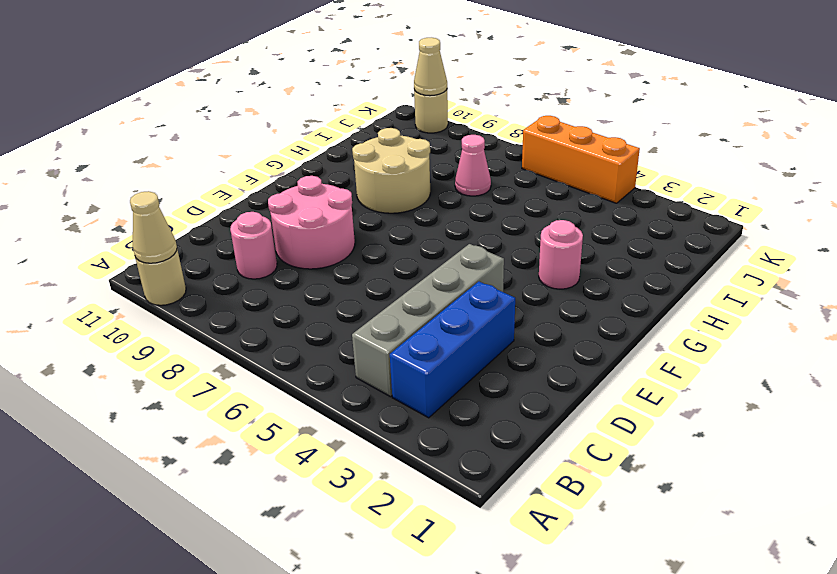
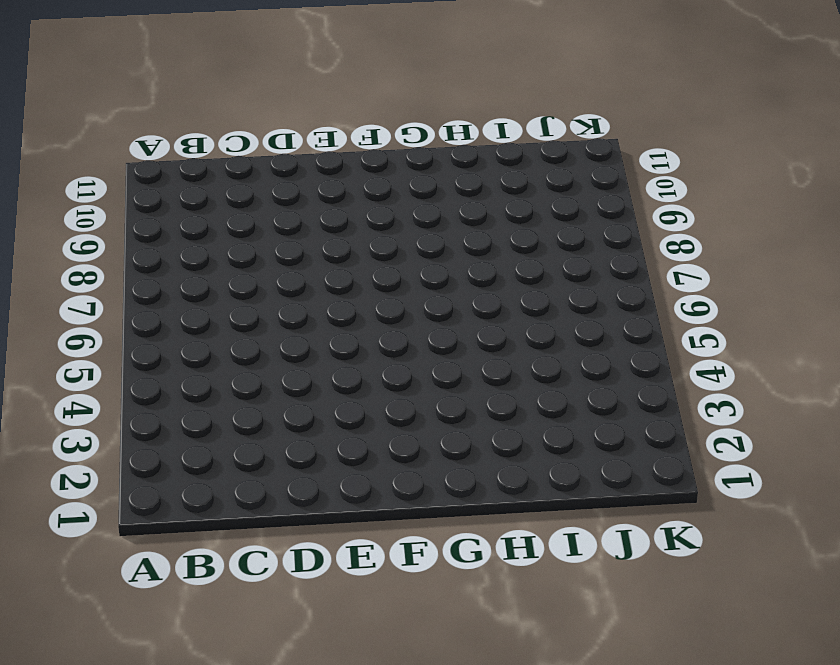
none -> tan 1x1 round brick [135,250,186,305]
none -> blue 1x3 brick [390,282,515,418]
none -> grey 1x4 brick [352,244,504,397]

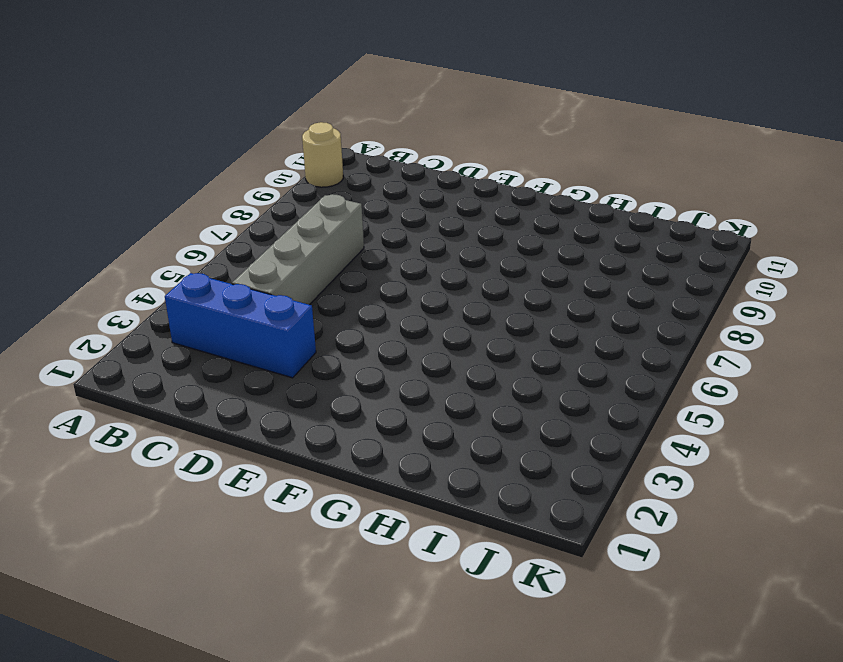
grey 1x4 brick [232,194,364,305] -> grey 1x4 brick turned to [352,244,504,397]
none -> pink 1x1 round brick [230,212,277,279]
none -> pink 2x2 round brick [268,176,355,269]
none -> pink 1x1 round brick [539,220,583,289]

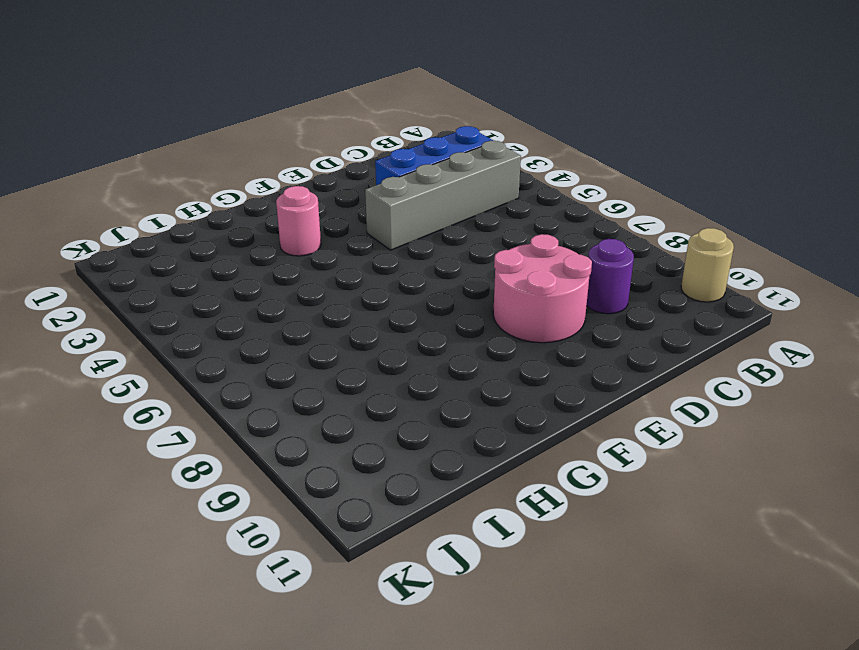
purple 1x1 round brick [587,239,634,314] -> pink 1x1 round brick [230,212,277,279]
none -> tan 2x2 round brick [352,128,430,213]
none -> pink 1x1 cone [455,135,491,196]
none -> orange 1x3 brick [522,116,640,203]

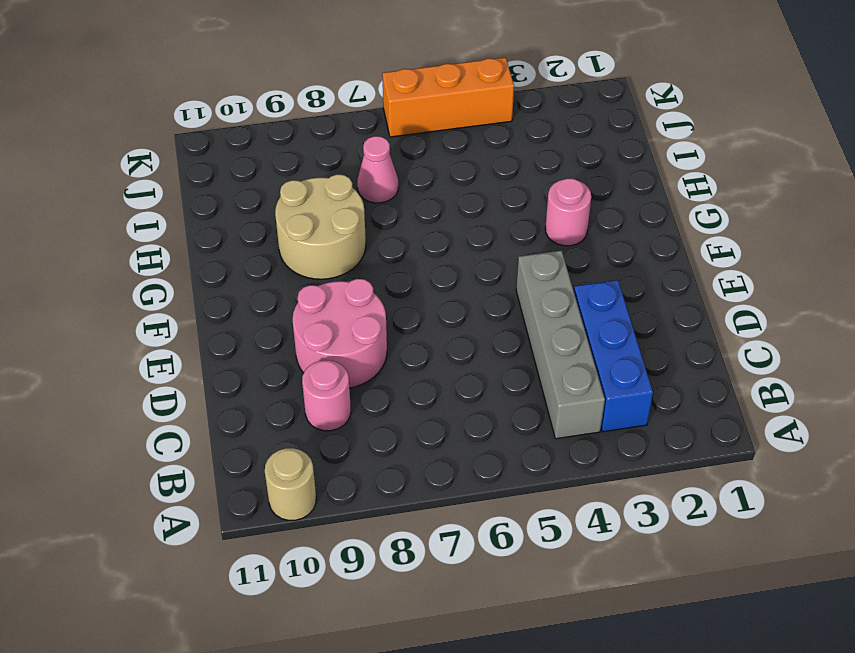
none -> tan 1x1 round brick [414,90,448,133]
none -> tan 1x1 cone [130,191,177,263]
none -> tan 1x1 cone [414,38,447,96]

